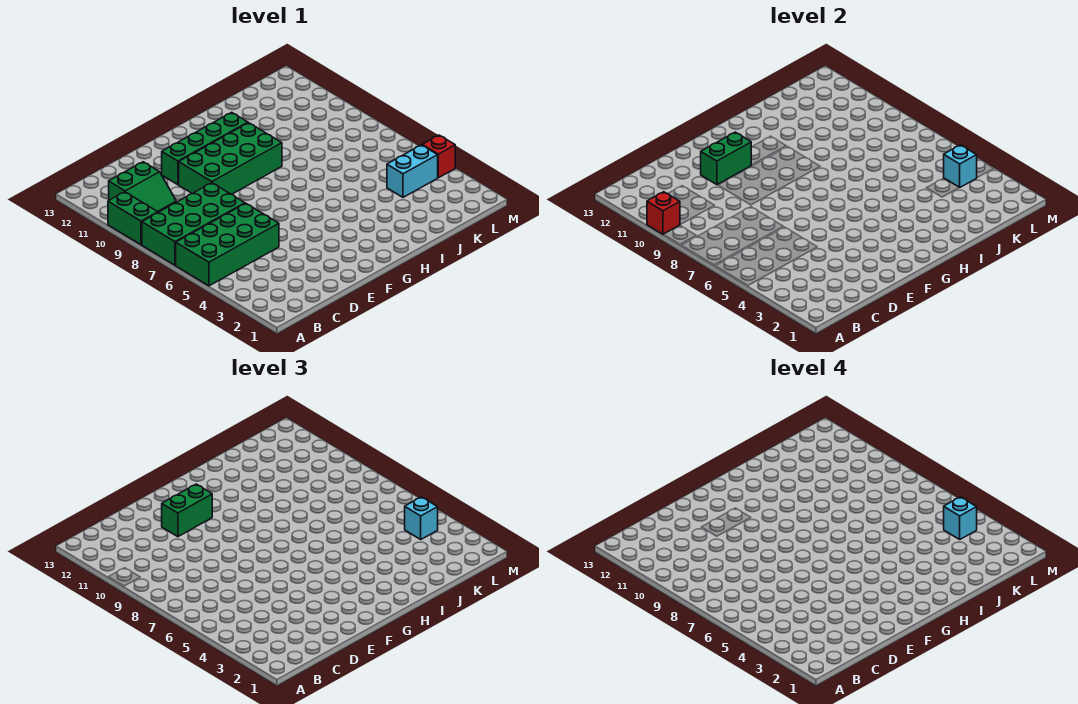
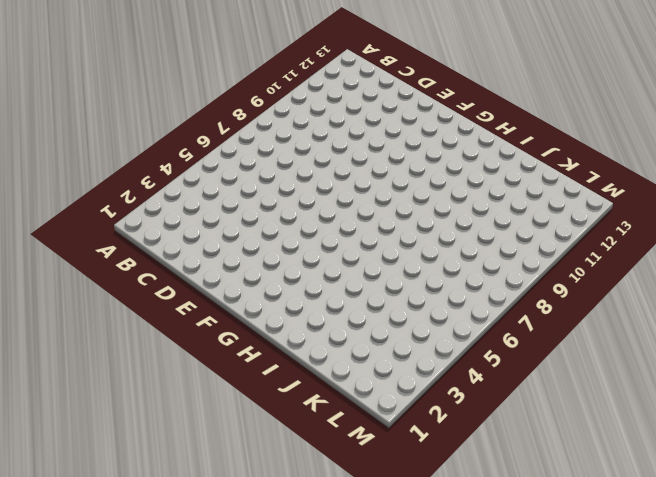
none -> green 2x4 brick [176,203,279,286]
none -> green 2x4 brick [142,183,245,265]
none -> green 1x2 brick [108,192,158,245]

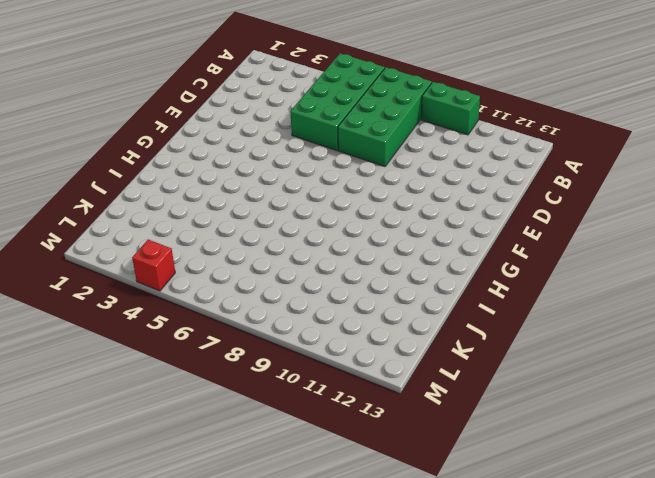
none -> green 2x2 slope [109,162,176,212]
none -> green 2x4 brick [179,123,282,194]
none -> green 1x4 brick [162,112,248,185]

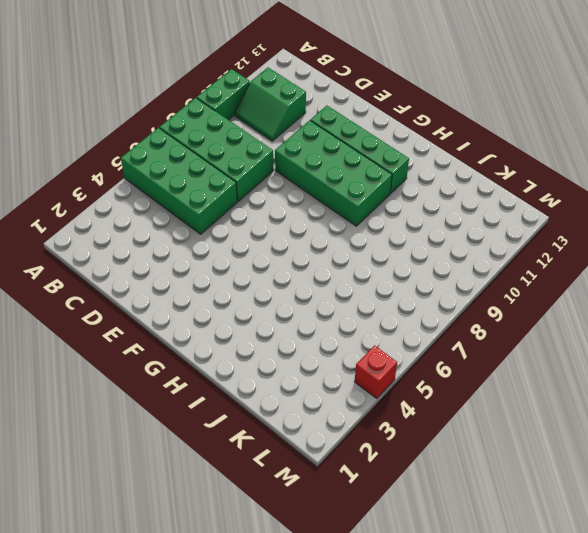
none -> cyan 1x2 brick [387,145,438,197]
none -> red 1x1 brick [647,192,680,234]
none -> green 1x2 brick [701,132,751,185]

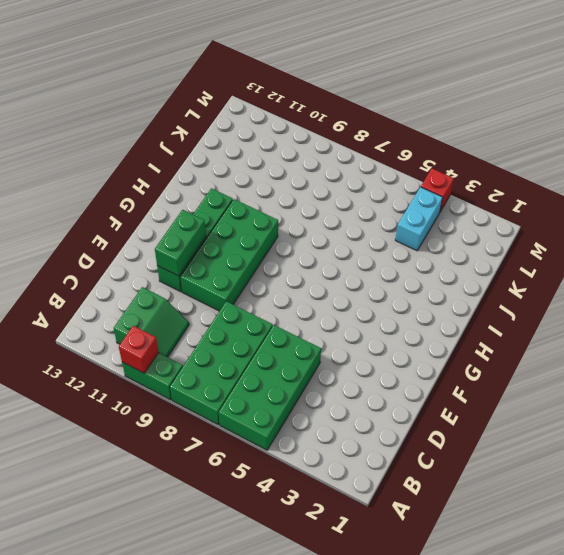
none -> cyan 1x1 brick [944,145,977,187]
none -> green 1x2 brick [162,484,212,537]
none -> cyan 1x1 brick [405,497,438,539]

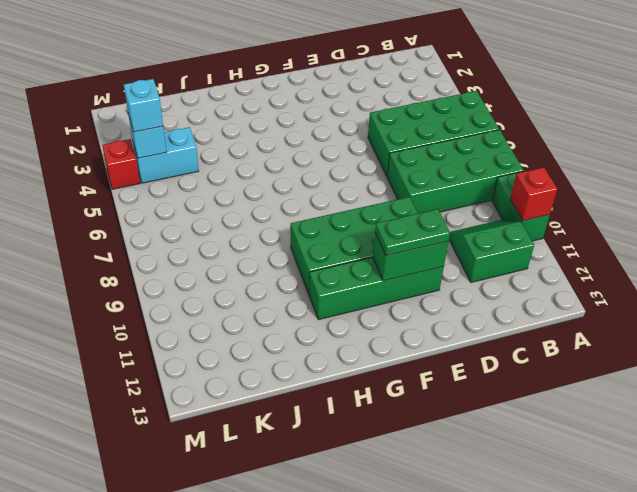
green 1x2 plate [375,209,450,256] -> green 1x2 brick [162,484,212,537]
none -> cyan 1x1 brick [944,497,977,539]

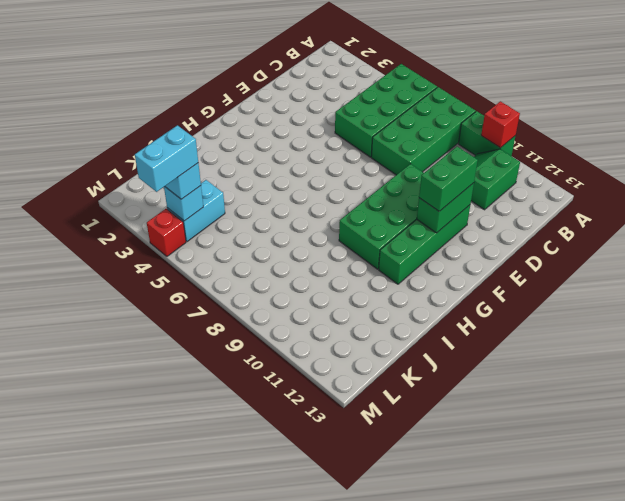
cyan 1x2 brick [135,125,198,192] -> cyan 1x1 brick [944,497,977,539]

